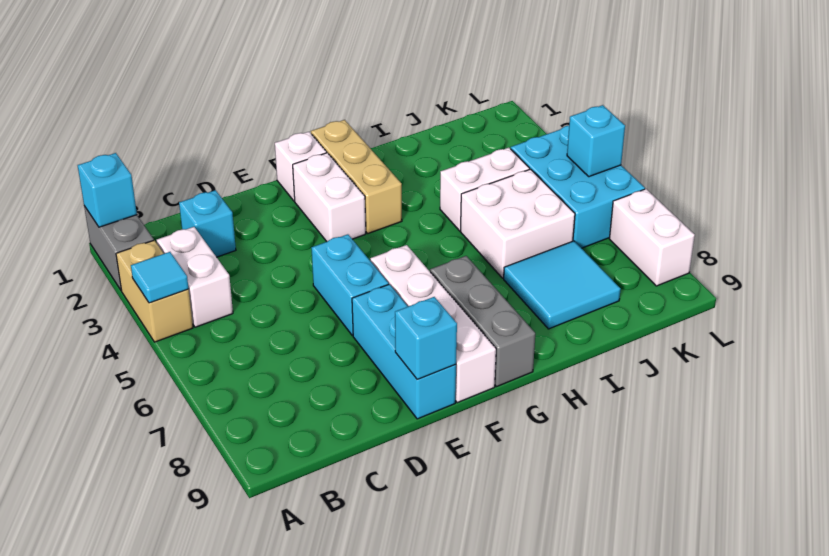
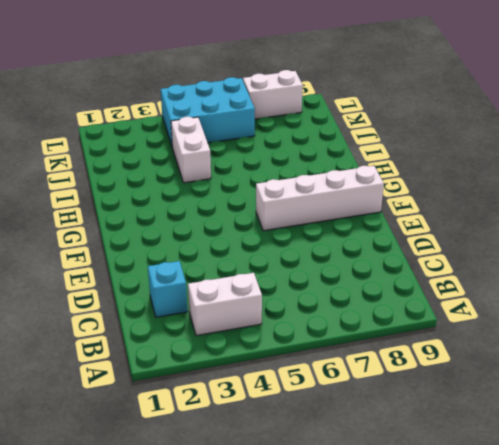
none -> grey 1x2 brick [84,206,154,291]
none -> tan 1x2 brick [116,240,193,342]
none -> cyan 1x2 brick [312,234,389,335]

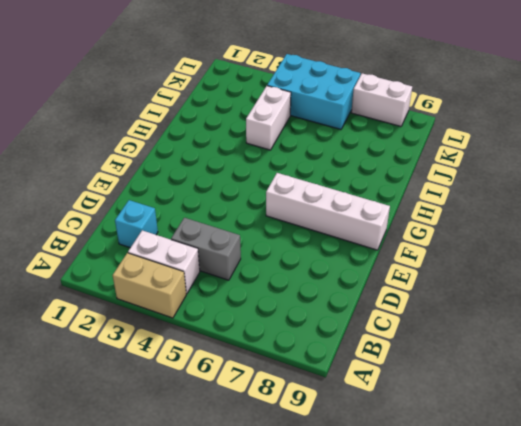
grey 1x2 brick [171,218,241,280] -> grey 1x2 brick moved to [84,206,154,291]
none -> cyan 1x2 brick [312,234,389,335]
none -> cyan 1x3 brick [352,284,456,419]
none -> white 1x1 brick [275,132,327,201]

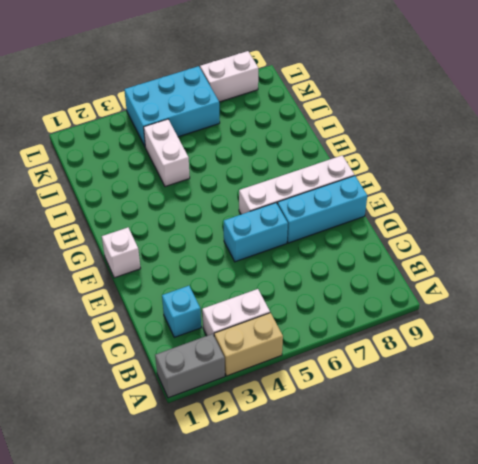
none -> white 1x2 brick [293,153,366,242]
none -> tan 1x3 brick [311,120,402,233]
none -> grey 1x3 brick [430,256,535,387]

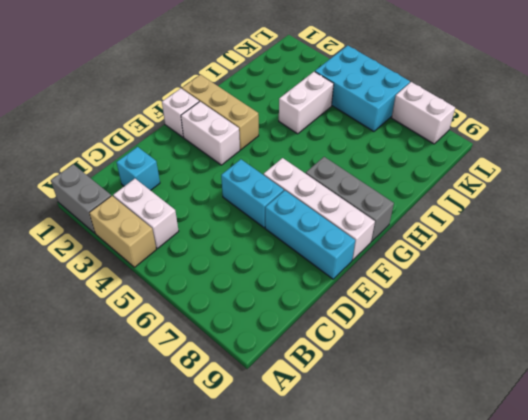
none -> white 2x2 brick [460,169,575,278]
none -> cyan 2x2 tile [504,241,621,329]
none -> cyan 1x1 brick [78,153,137,227]

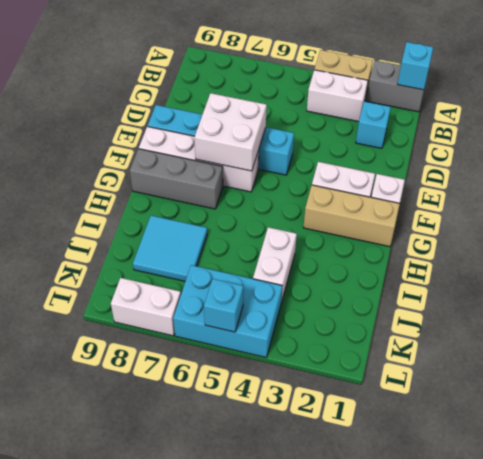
white 2x2 brick [194,93,267,171] -> white 2x2 brick moved to [460,169,575,278]
none -> cyan 1x1 tile [131,252,189,303]
none -> cyan 1x1 brick [395,297,457,379]

